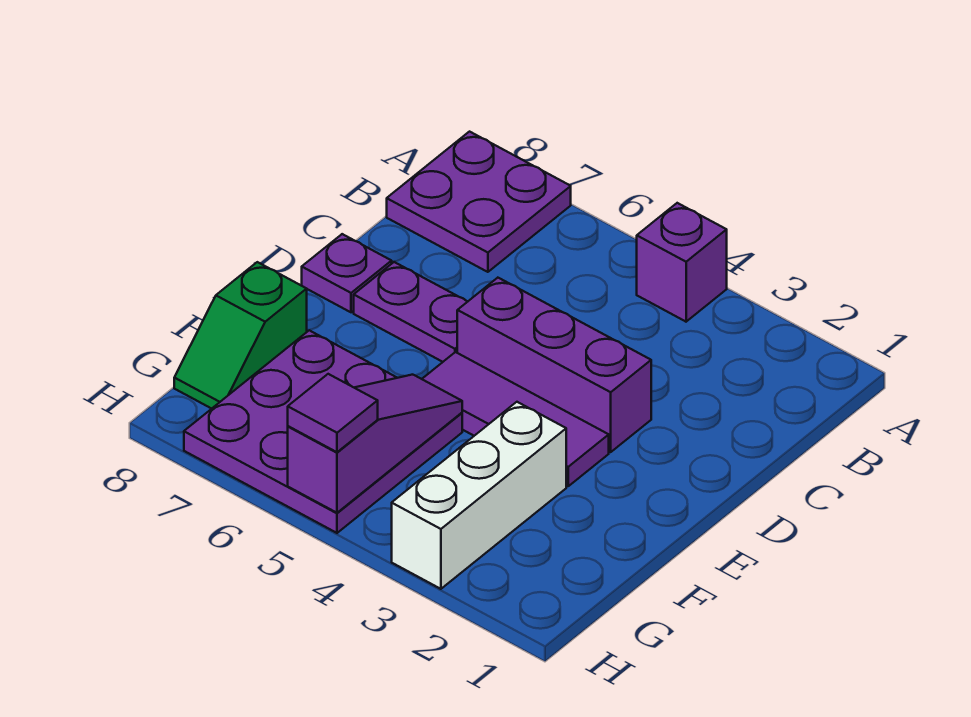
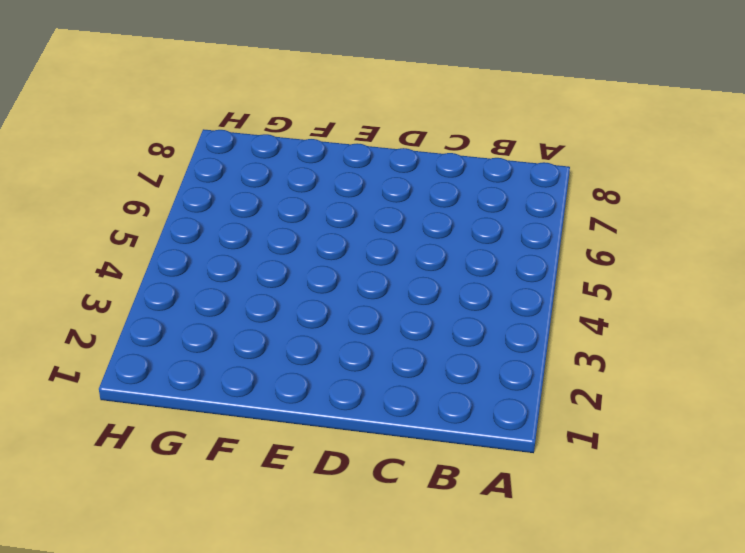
none -> purple 1x1 brick [637,203,727,322]
none -> purple 2x2 plate [387,132,571,272]

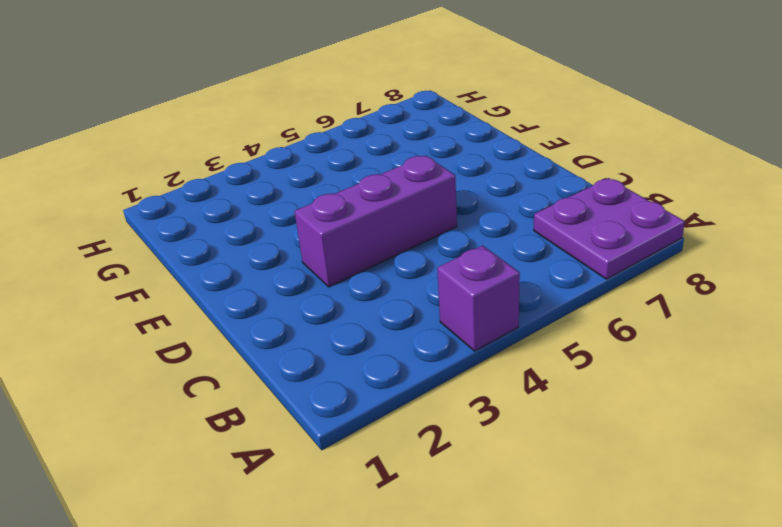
none -> purple 1x2 plate [354,262,467,362]
none -> purple 1x1 plate [302,234,392,312]

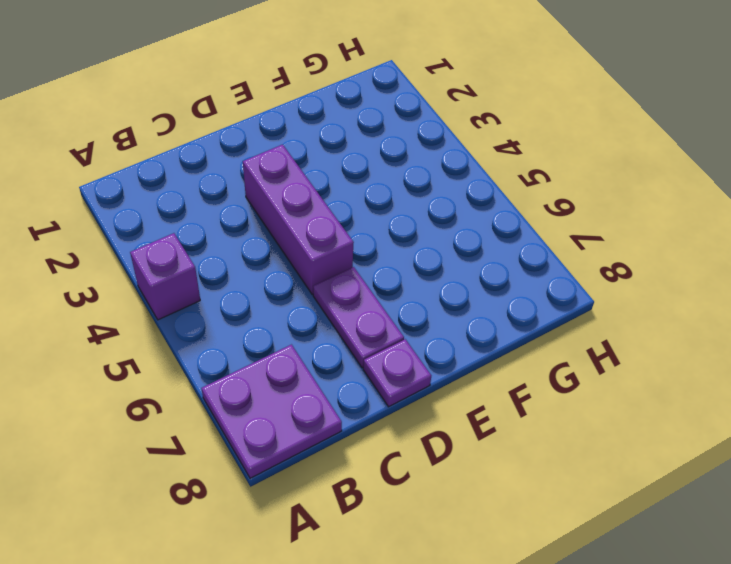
none -> purple 1x3 tile [422,352,609,486]
none -> white 1x3 brick [392,402,566,589]

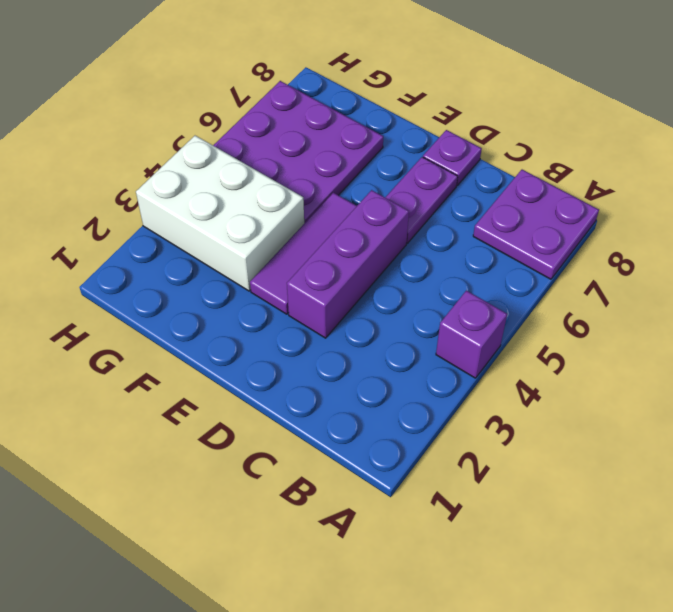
white 2x3 brick [136,136,304,291] -> white 1x3 brick [392,402,566,589]
none -> green 1x2 slope [174,262,307,409]
none -> purple 1x3 slope [288,375,462,513]

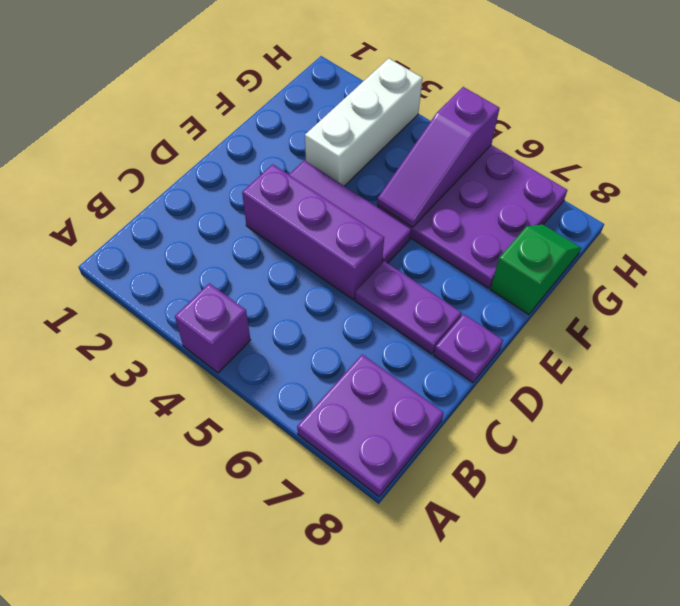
none -> purple 1x1 tile [288,374,378,452]

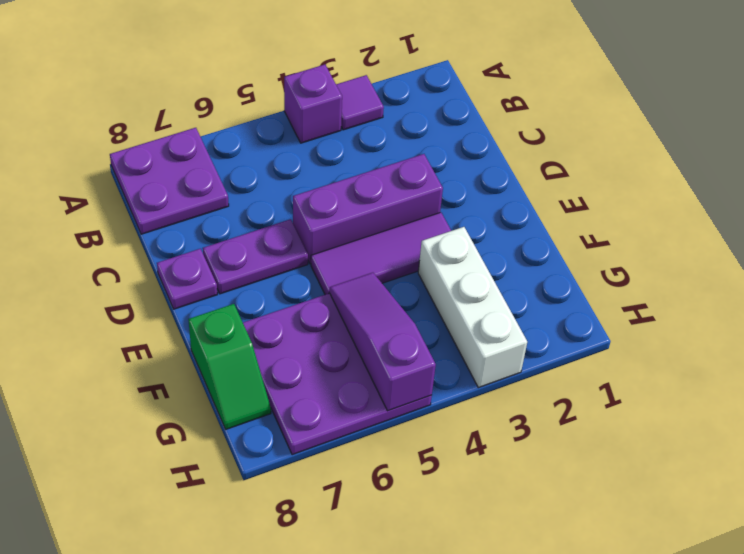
purple 1x1 tile [336,75,384,130] -> purple 1x1 tile moved to [288,374,378,452]

